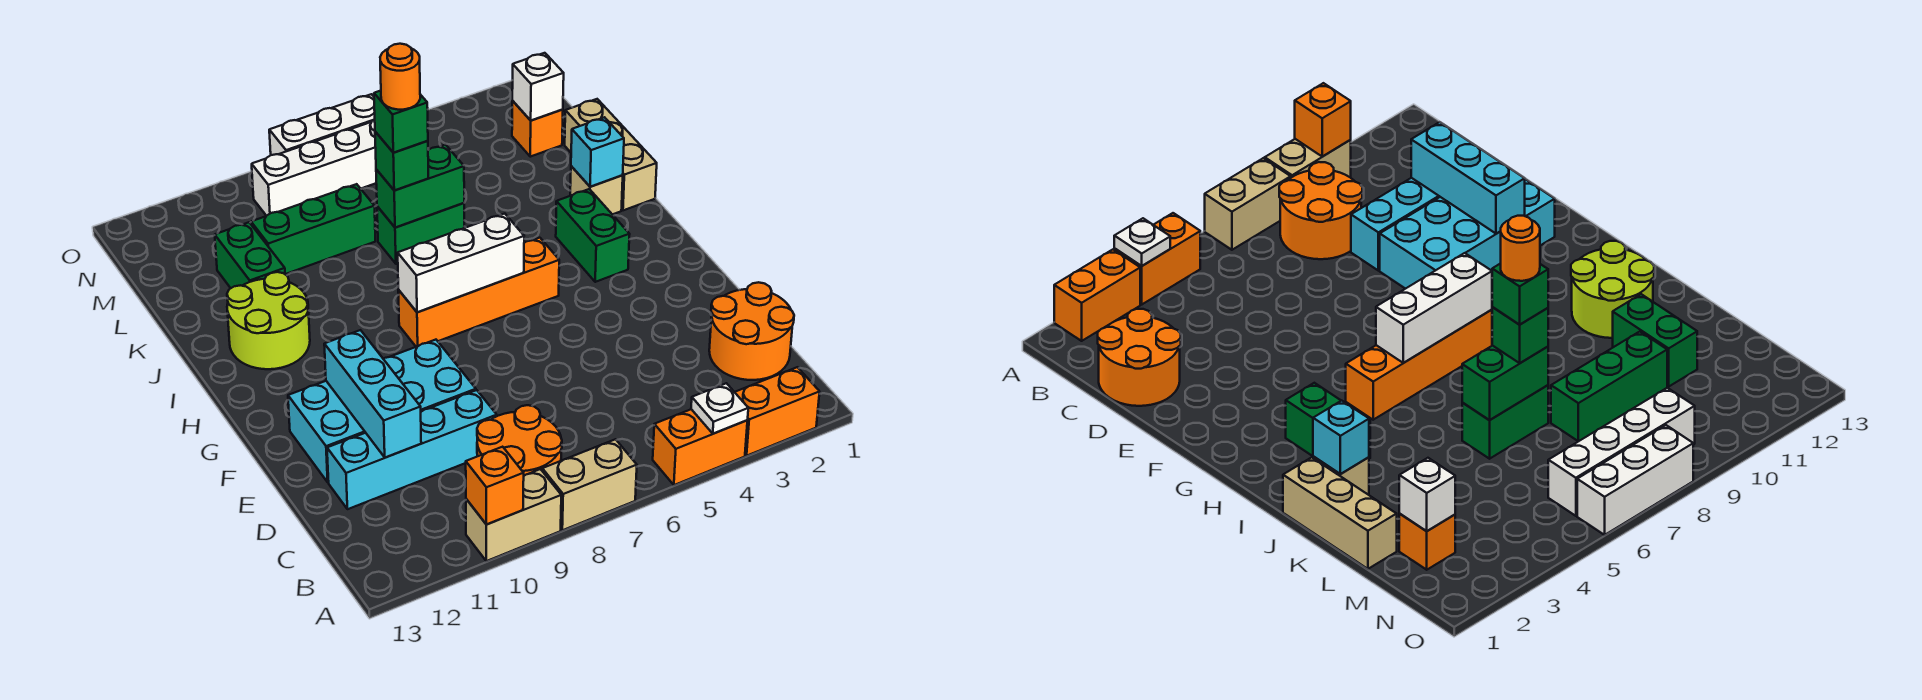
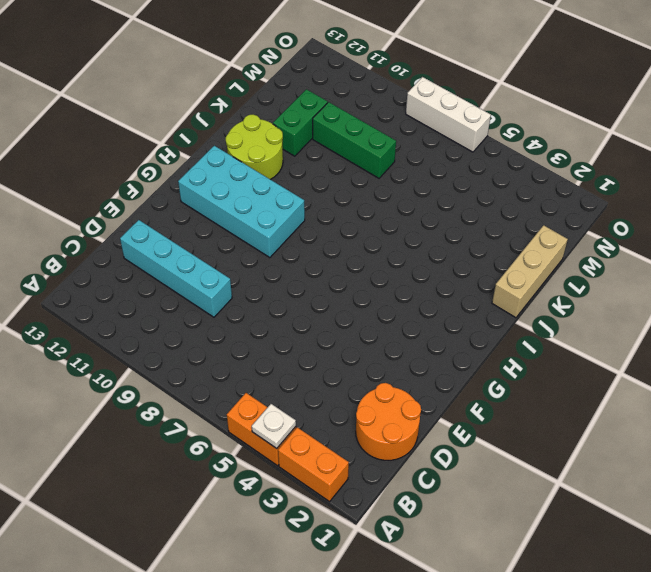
cyan 2x4 brick [178,146,305,258] -> cyan 2x4 brick moved to [288,340,476,482]
none -> tan 1x2 brick [542,439,637,530]
none -> tan 1x2 brick [466,469,561,561]
none -> orange 2x2 round brick [477,405,562,475]

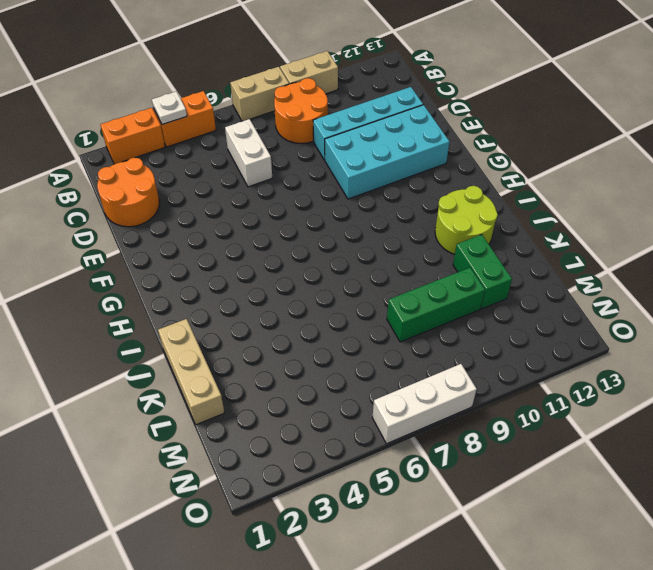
white 1x2 brick [225,119,272,187] -> none
none -> green 1x2 brick [556,189,630,282]
none -> orange 1x4 brick [398,238,559,347]
none -> tan 1x1 brick [570,166,623,215]

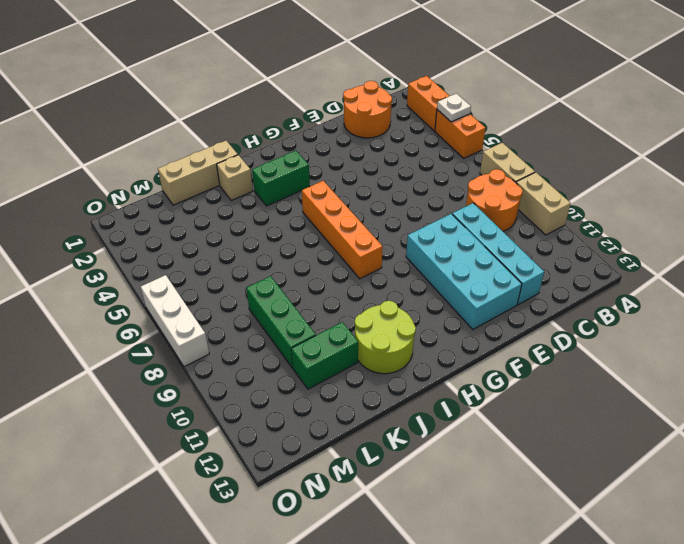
none -> green 1x2 brick [377,203,464,264]
none -> orange 1x1 brick [512,101,563,157]
none -> white 1x4 brick [252,120,376,216]

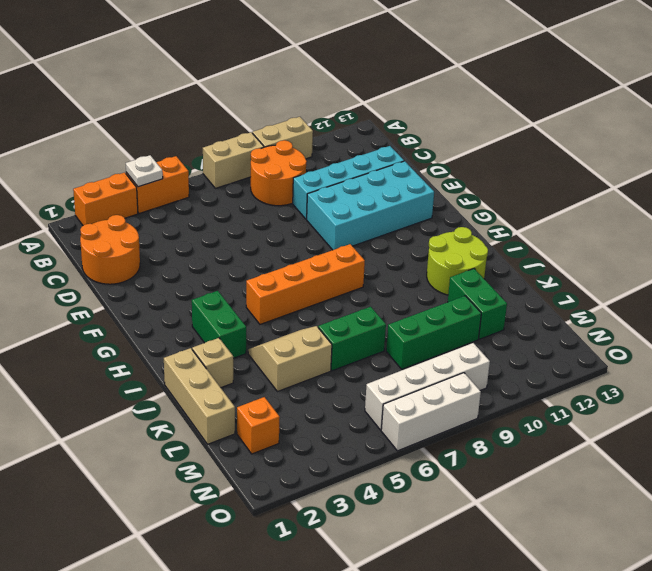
tan 2x2 slope [248,326,332,392] -> none
none -> orange 1x1 brick [466,447,524,525]
none -> cyan 1x3 brick [324,330,421,458]
none -> white 1x3 brick [398,214,524,312]

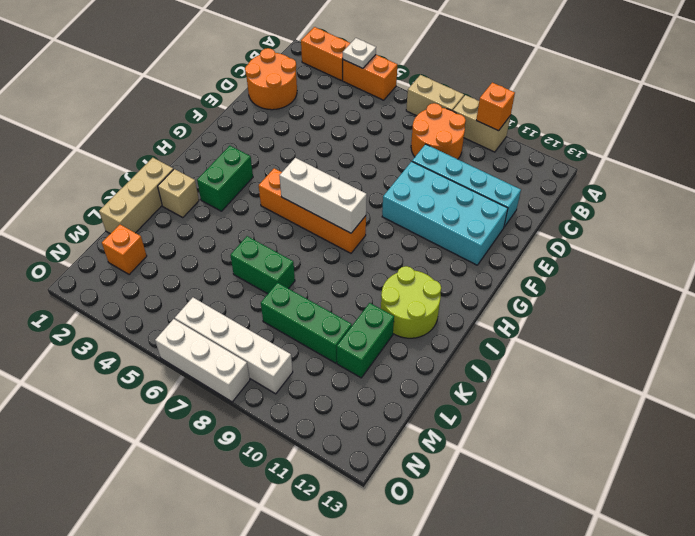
none -> cyan 1x3 brick [324,330,421,458]
none -> cyan 1x1 brick [571,117,624,187]
none -> green 1x2 brick [376,145,464,228]

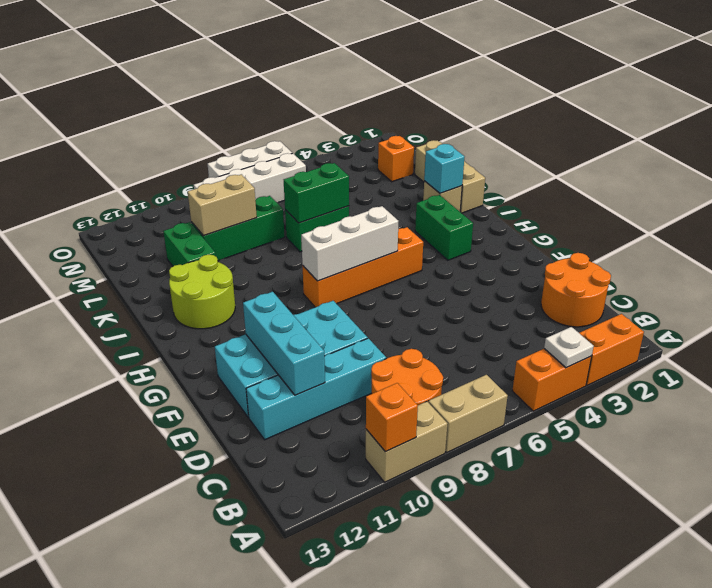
tan 1x2 brick [188,174,257,236] -> none
none -> white 1x1 brick [512,53,564,120]
none -> green 1x1 brick [375,132,428,191]
none -> green 1x1 brick [374,91,428,153]

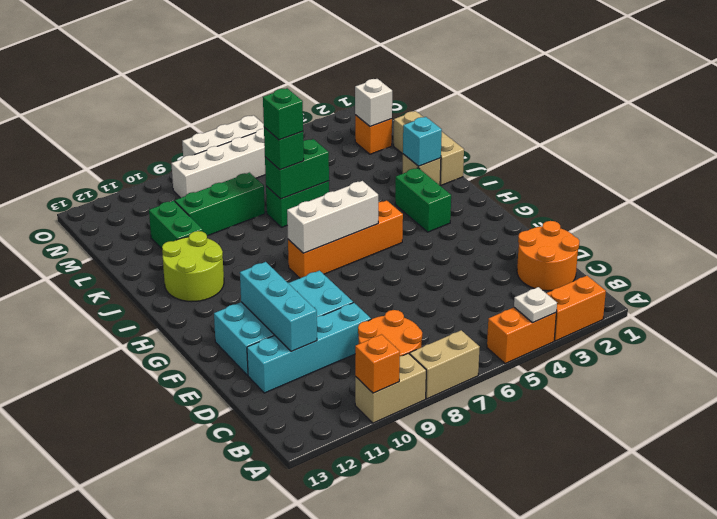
none -> orange 1x1 round brick [380,44,420,110]

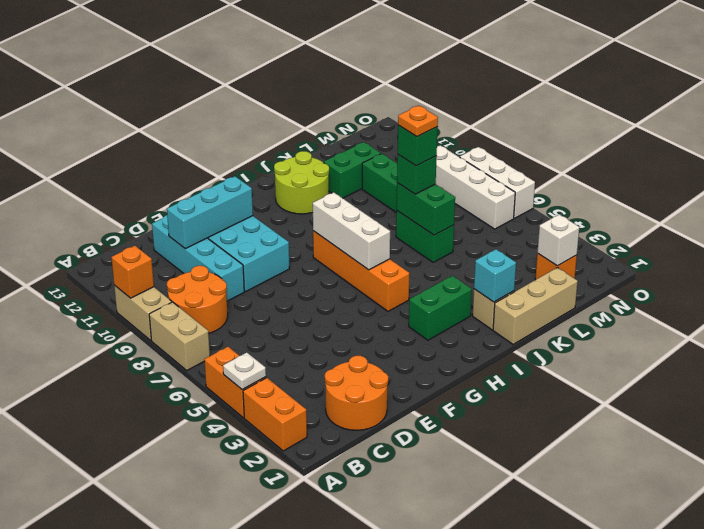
orange 1x1 plate [398,106,438,137] -> orange 1x1 round brick [380,44,420,110]

